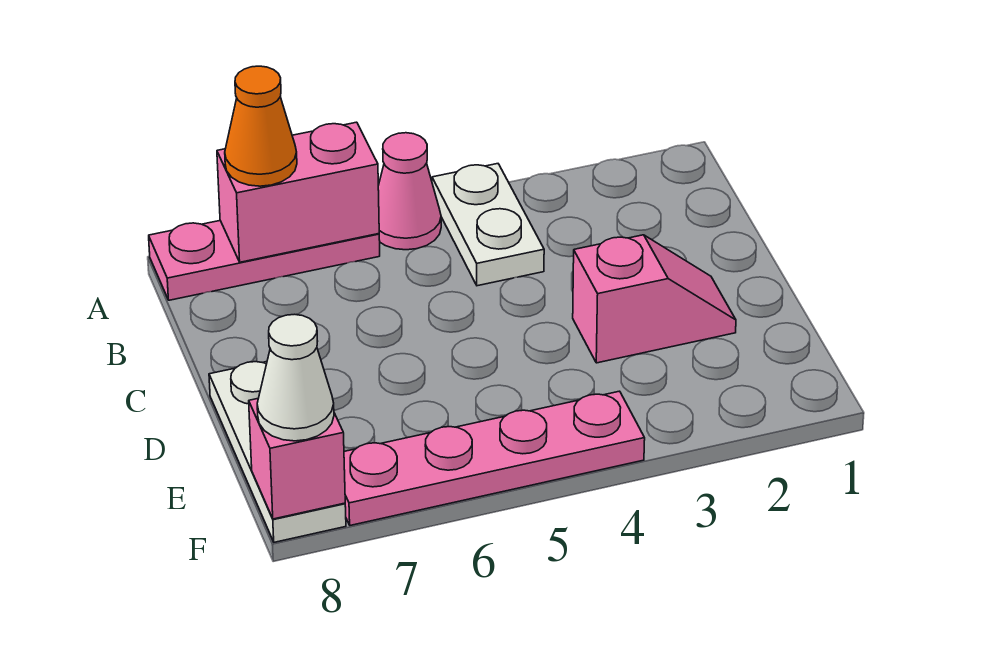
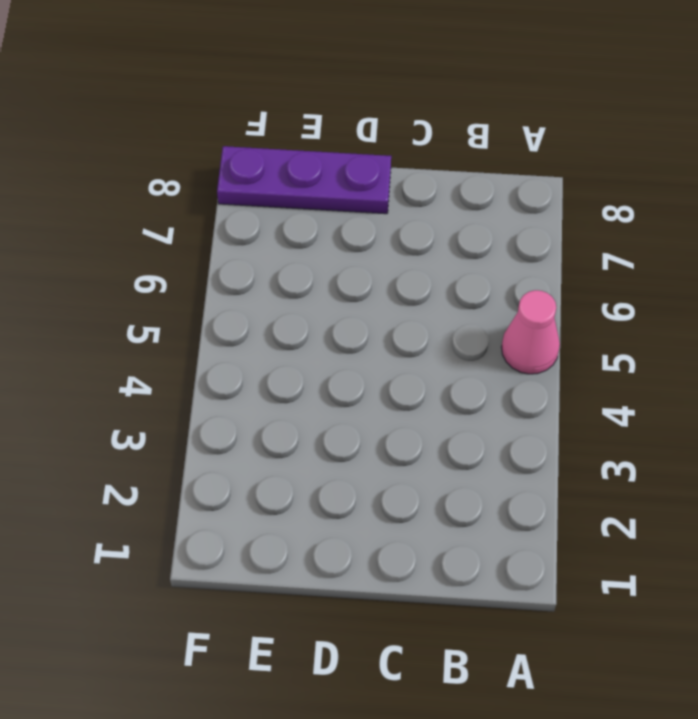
purple 1x3 plate [217,146,391,214] -> white 1x3 plate [209,362,346,542]
none -> white 1x2 plate [432,164,544,286]
none -> pink 1x3 plate [149,221,380,300]

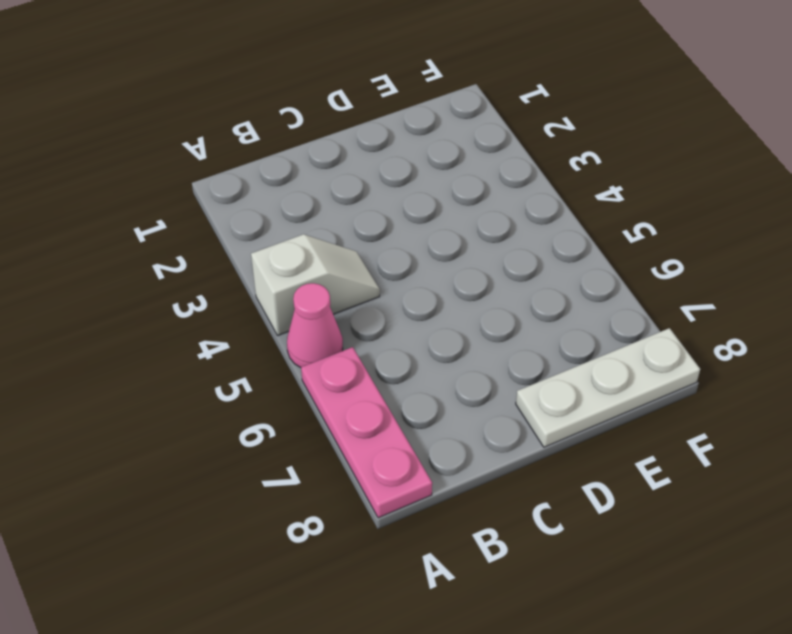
white 1x2 slope [251,234,380,336] -> white 1x2 plate [432,164,544,286]
none -> pink 1x2 slope [573,235,736,363]
none -> pink 1x4 plate [344,391,645,525]

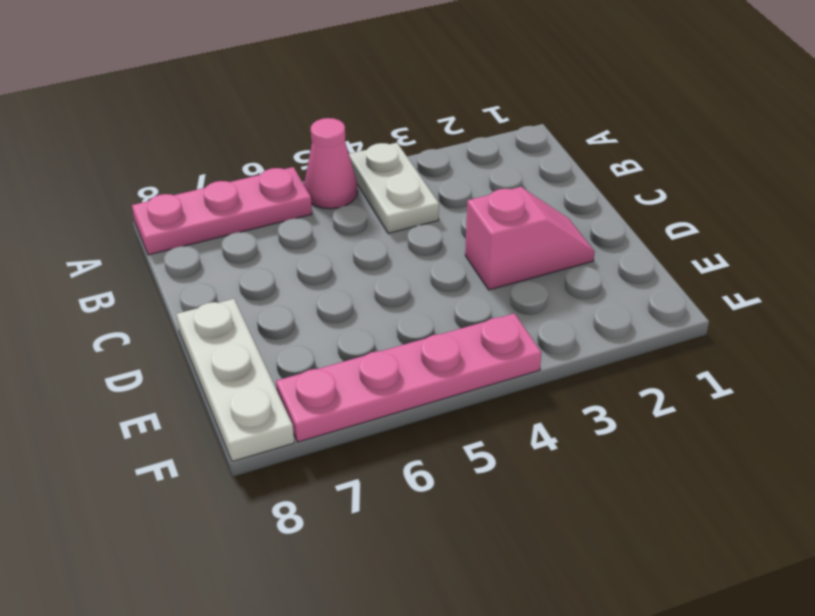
none -> pink 1x2 brick [217,122,379,262]
none -> pink 1x1 brick [249,399,345,519]

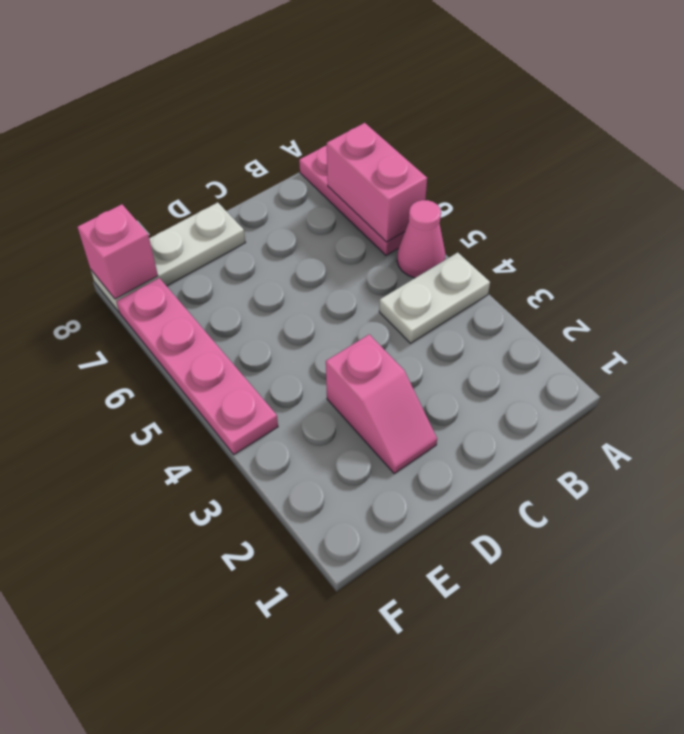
none -> orange 1x1 cone [225,66,297,186]
none -> white 1x1 cone [257,314,334,441]

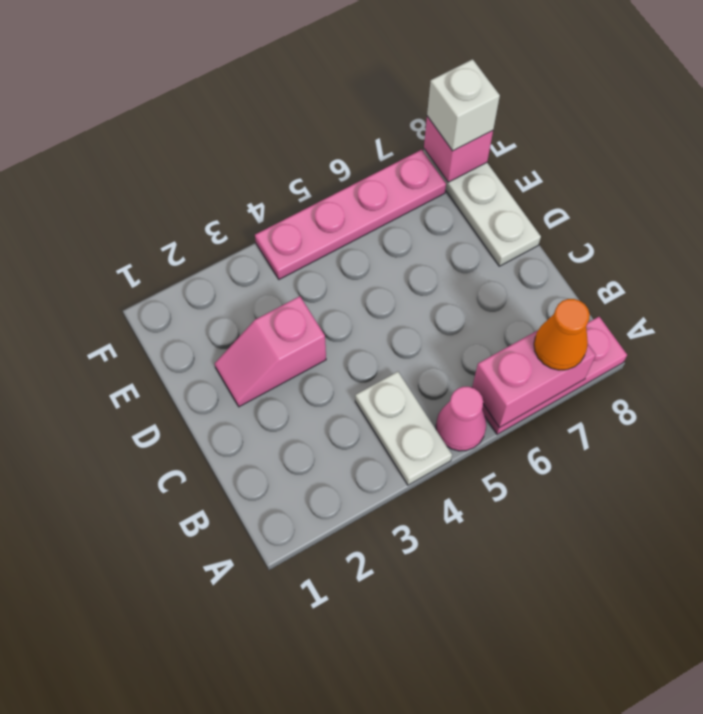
white 1x1 brick [427,59,500,151] -> white 1x1 cone [257,314,334,441]

